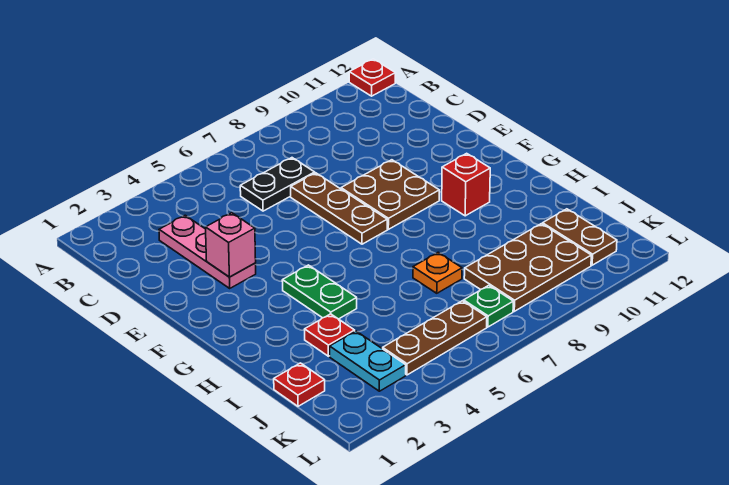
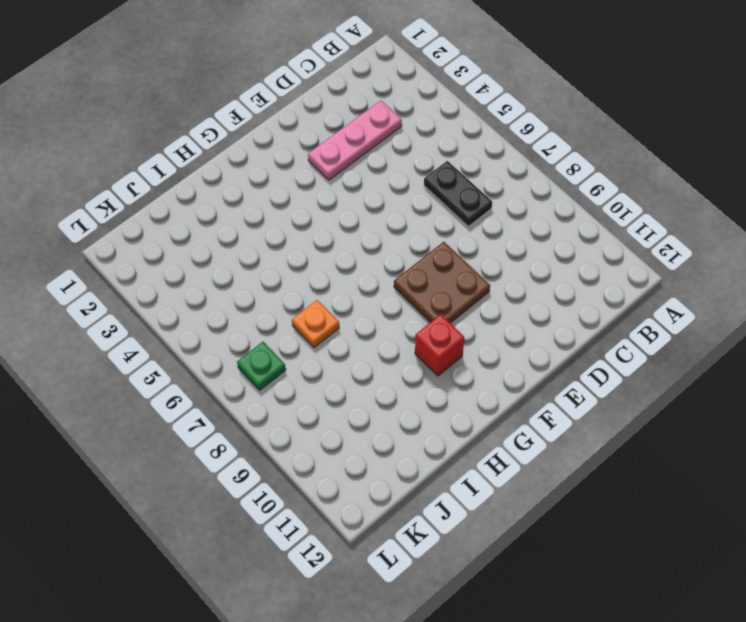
none -> red 1x1 plate [349,59,396,96]
none -> brown 1x3 plate [291,173,387,244]
none -> green 1x2 plate [282,265,357,319]

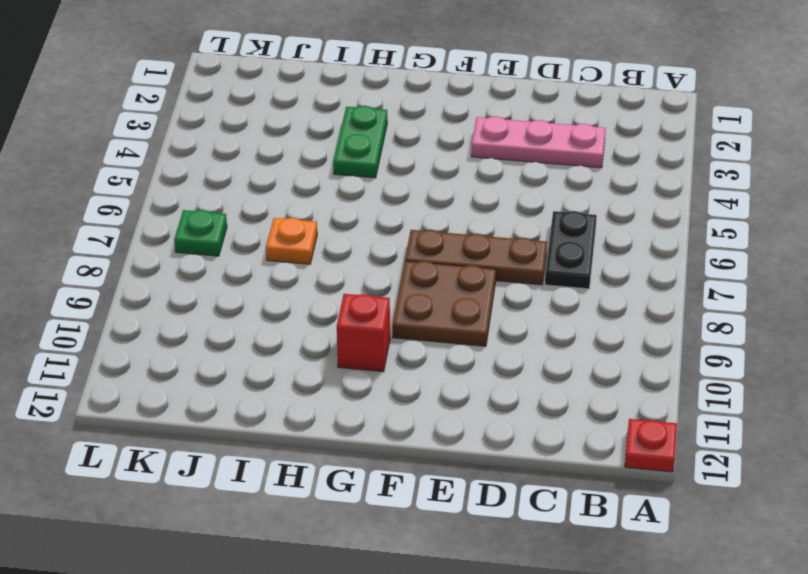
green 1x2 plate [333,106,387,178] -> green 1x2 plate turned to [282,265,357,319]
none -> red 1x1 plate [305,314,355,356]
none -> red 1x1 plate [274,363,325,406]
none -> cyan 1x2 plate [330,331,406,391]

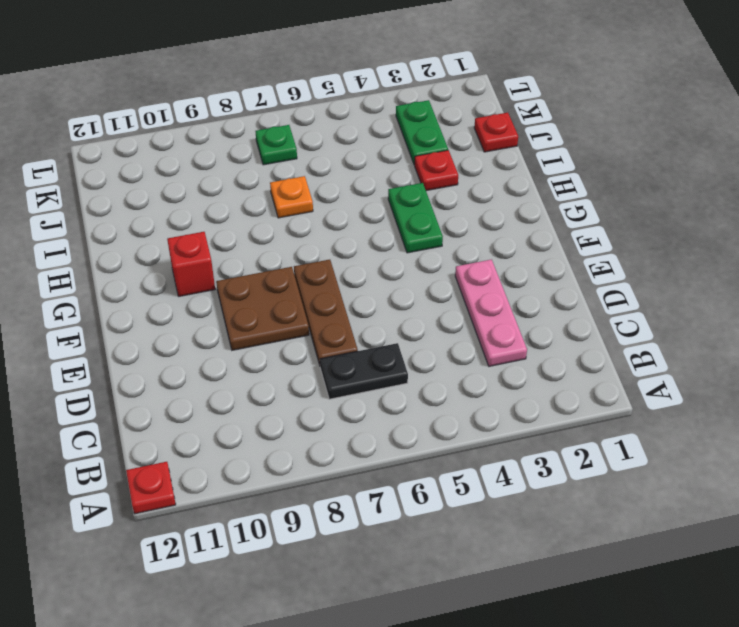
green 1x2 plate [396,100,448,165] -> cyan 1x2 plate [330,331,406,391]
none -> brown 2x3 plate [464,224,591,311]
none -> brown 1x2 plate [543,209,617,265]
none -> brown 1x3 plate [383,301,487,375]

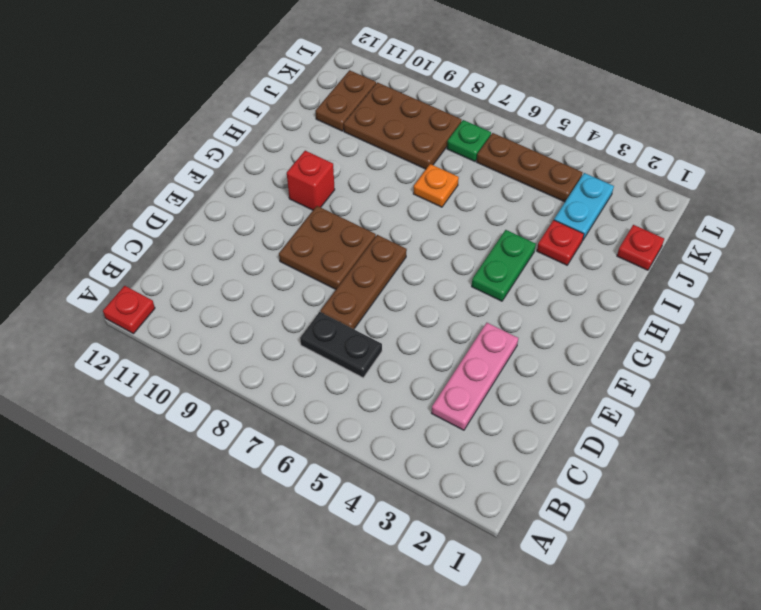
none -> pink 1x1 brick [206,213,256,277]

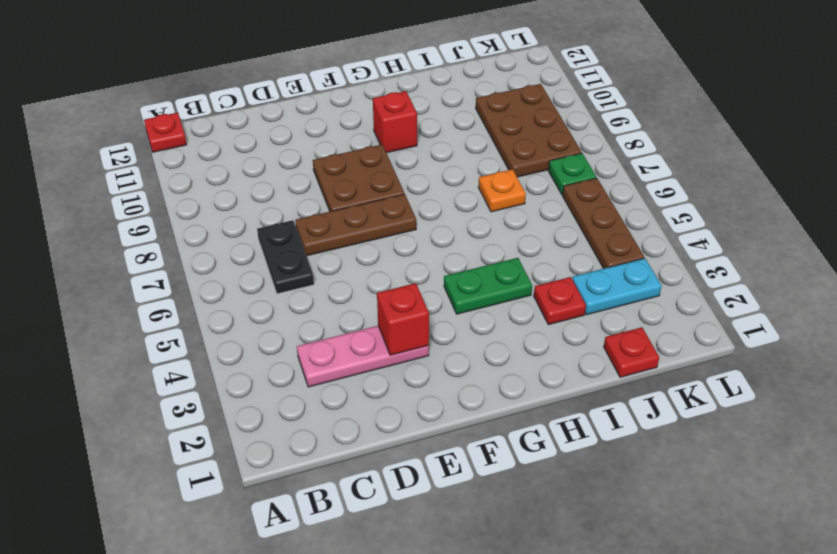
red 1x1 brick [377,283,429,355] -> pink 1x1 brick [206,213,256,277]
none -> brown 1x2 plate [543,209,617,265]

